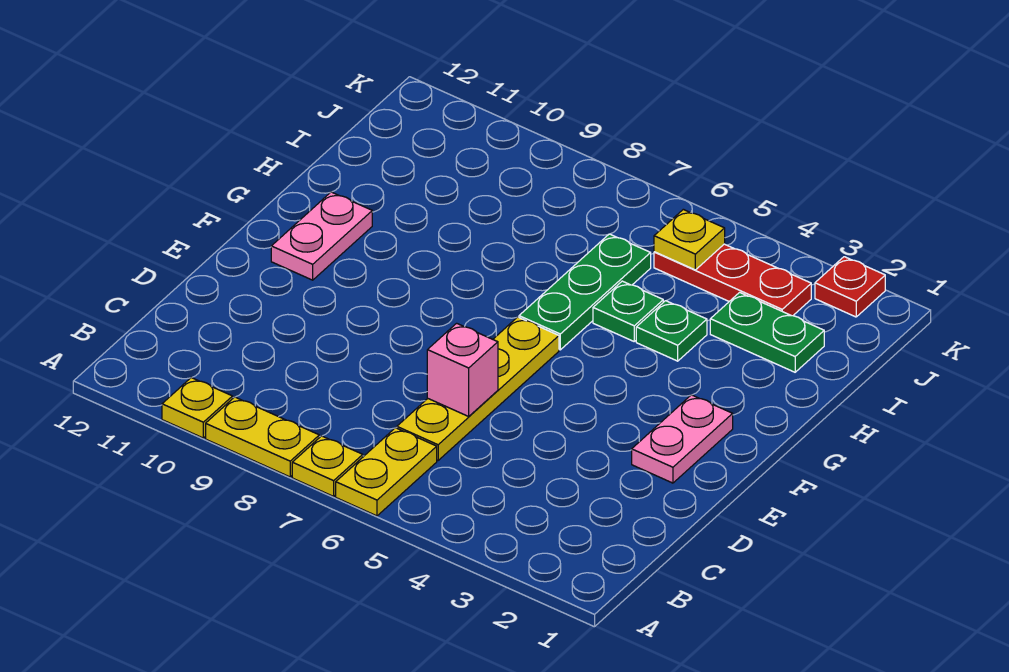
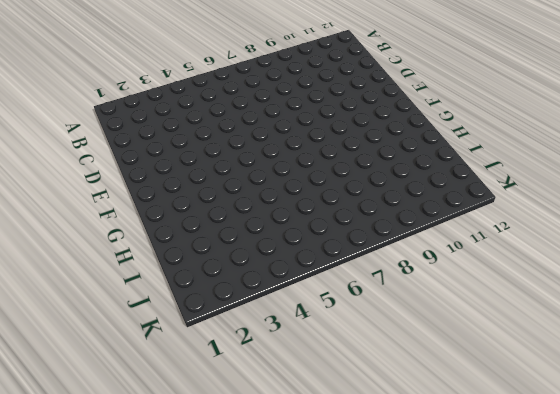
none -> yellow 1x2 plate [336,428,437,516]
none -> yellow 1x1 plate [292,436,363,496]
none -> yellow 1x2 plate [206,397,319,477]

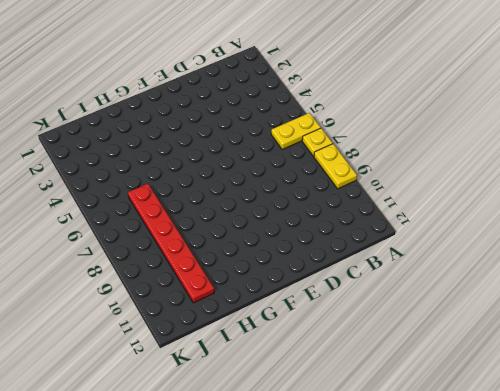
red 1x6 plate [128,184,214,303] -> green 1x3 plate [519,234,651,350]
none -> yellow 1x1 plate [162,378,233,438]
none -> yellow 1x4 plate [397,317,559,460]
none -> pink 1x2 plate [632,395,733,483]

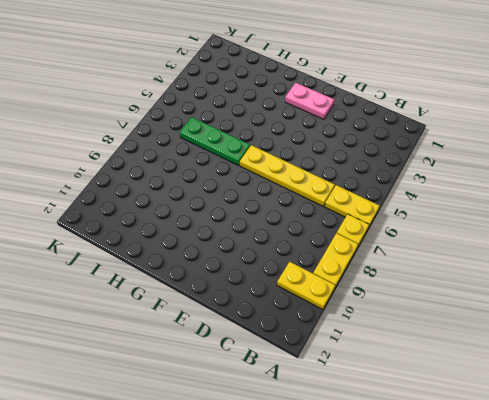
yellow 1x2 plate [277,262,335,310] -> yellow 1x1 plate [162,378,233,438]
none -> pink 1x2 plate [271,192,372,280]
none -> green 1x1 plate [636,301,707,361]
none -> green 1x1 plate [593,281,663,341]

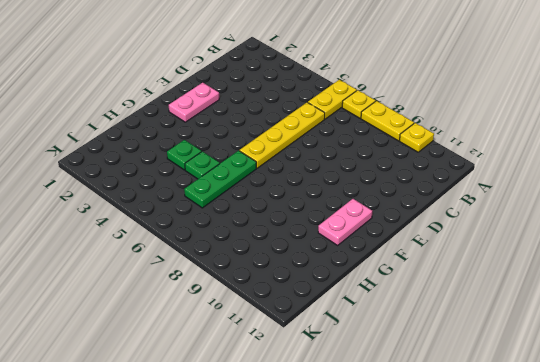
none -> green 1x2 plate [710,292,824,372]
none -> red 1x3 plate [654,244,811,316]
none -> red 1x1 plate [815,257,885,317]

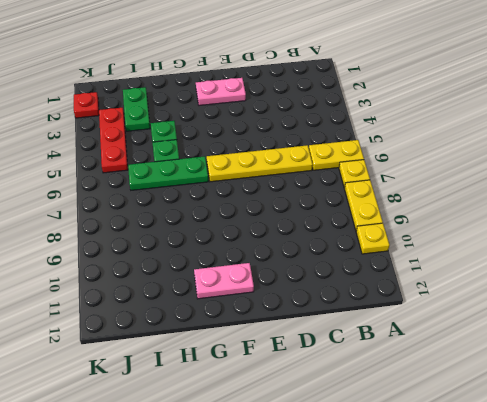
none -> pink 1x1 brick [427,323,498,416]
none -> yellow 1x1 plate [654,209,725,270]

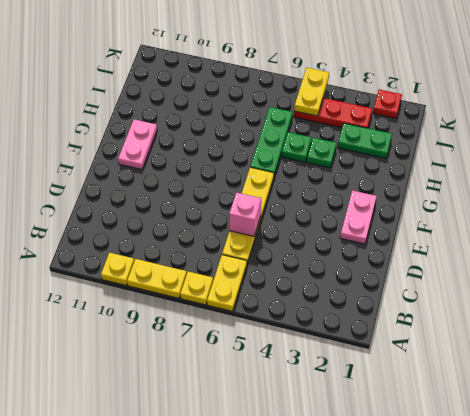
yellow 1x2 plate [294,68,329,116] -> yellow 1x1 plate [654,209,725,270]

